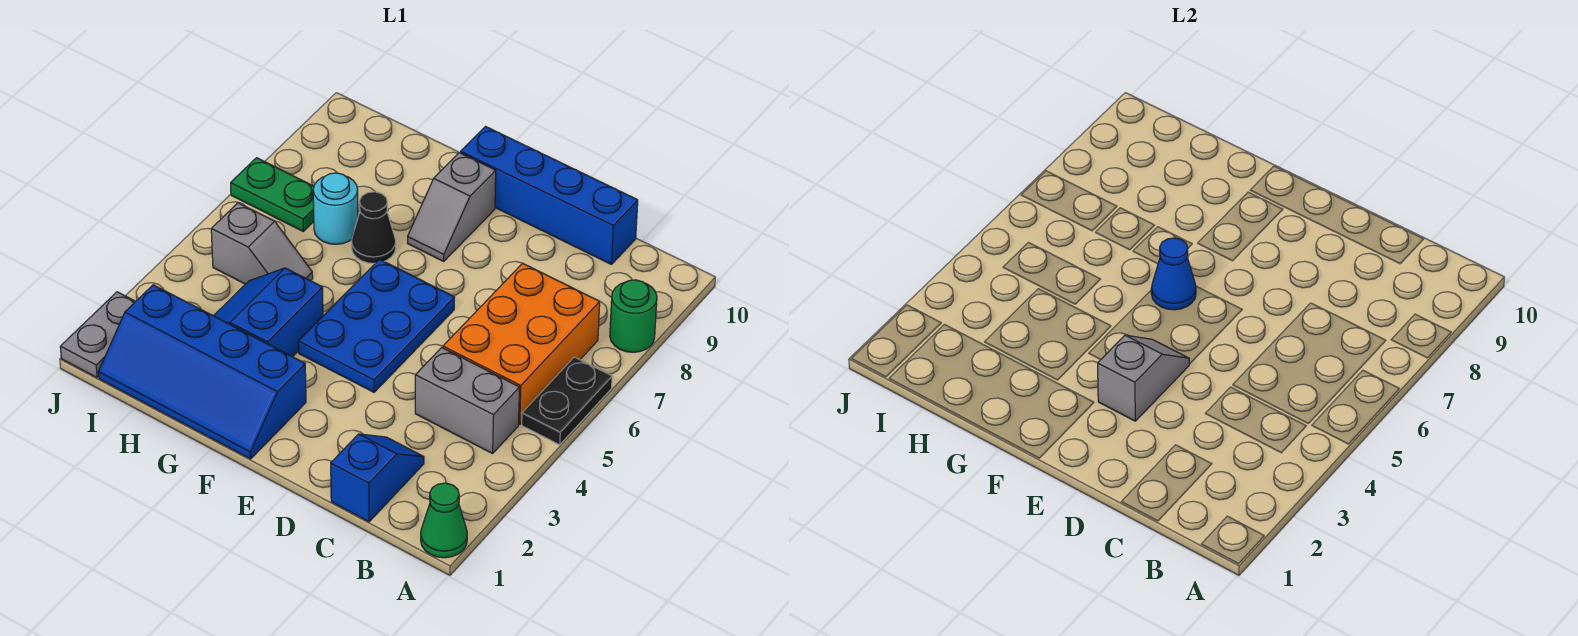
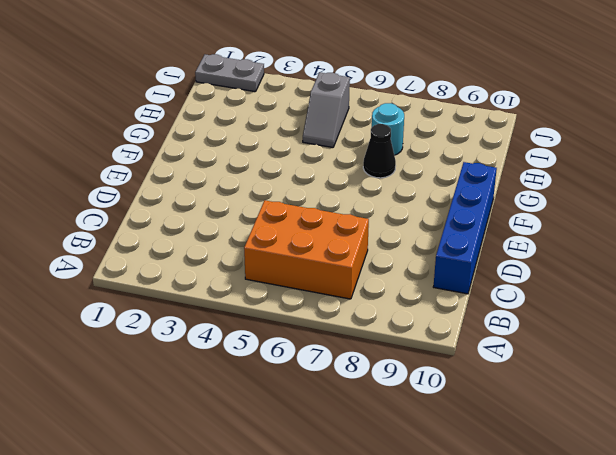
none -> green 1x1 cone [421,483,467,558]
none -> black 1x2 plate [522,357,612,445]
none -> green 1x1 round brick [610,280,657,352]

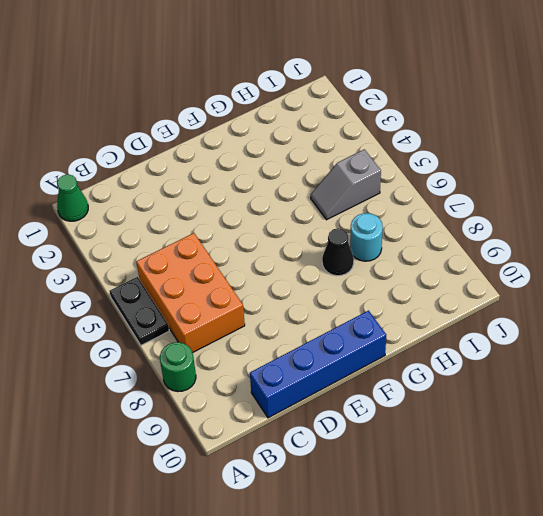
none -> grey 1x2 brick [415,348,520,453]
none -> blue 1x2 slope [331,434,424,522]
none -> blue 2x3 plate [298,259,455,392]

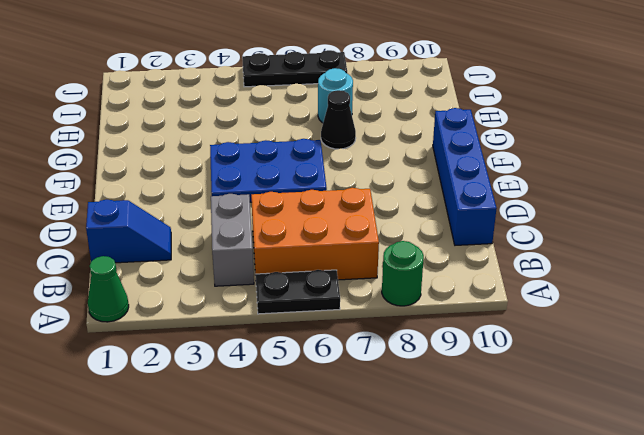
black 1x3 plate [242,50,347,87] -> green 1x2 plate [231,158,314,231]
none -> blue 2x4 slope [99,285,306,459]
none -> grey 1x2 slope [408,153,496,261]
none -> blue 2x2 slope [214,268,323,357]

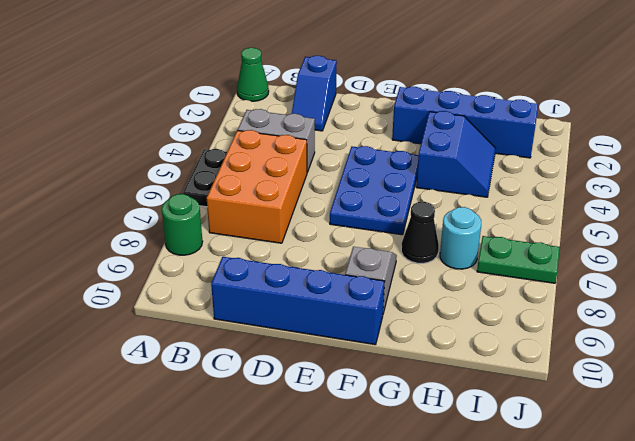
none -> grey 1x2 slope [211,203,313,284]
none -> grey 1x2 plate [60,292,136,377]
none -> grey 1x2 slope [1098,335,1189,421]

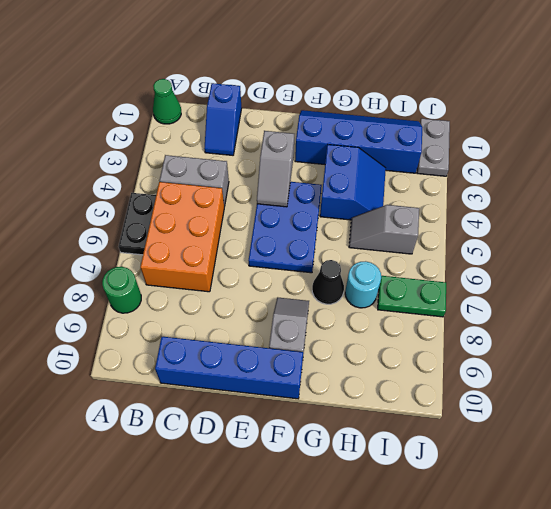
none -> blue 1x1 cone [1151,238,1196,310]

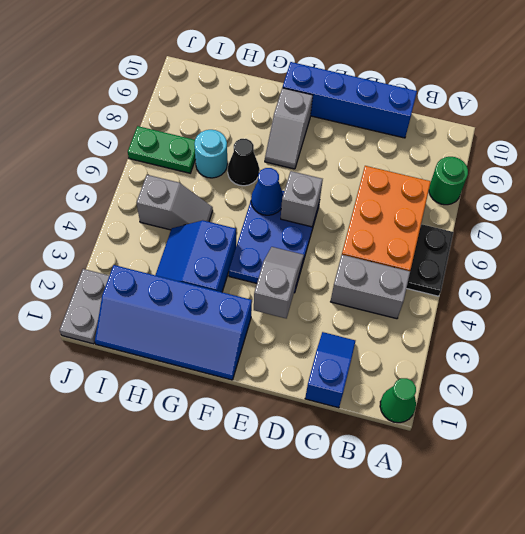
grey 1x1 brick [281,171,323,227] -> none

